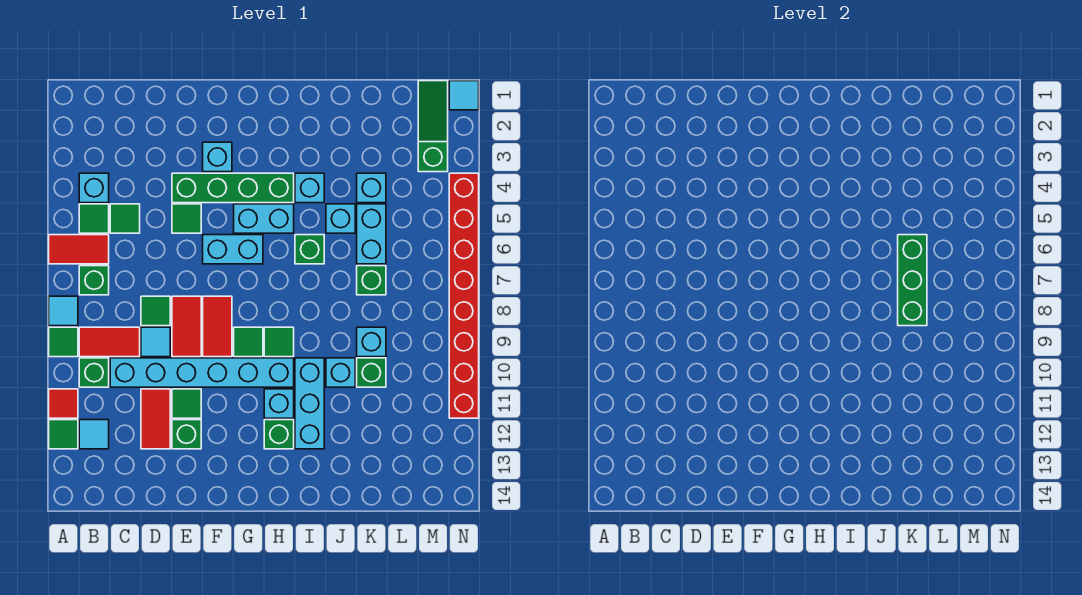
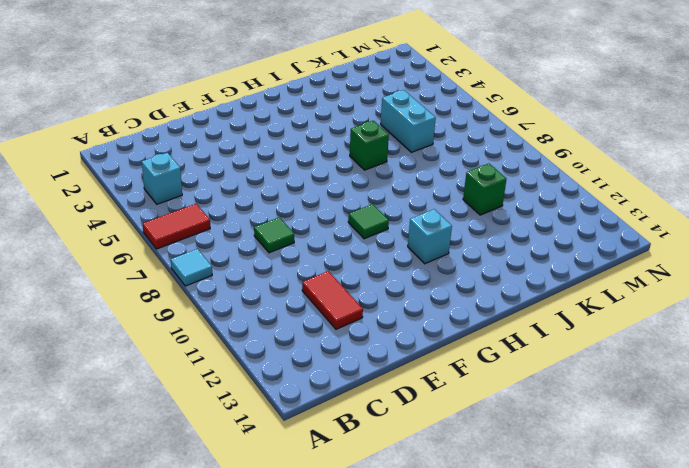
none -> green 1x1 tile [49,327,78,357]
none -> red 1x1 tile [49,389,78,418]
none -> green 1x1 tile [49,420,78,449]
none -> green 1x1 tile [79,204,109,233]

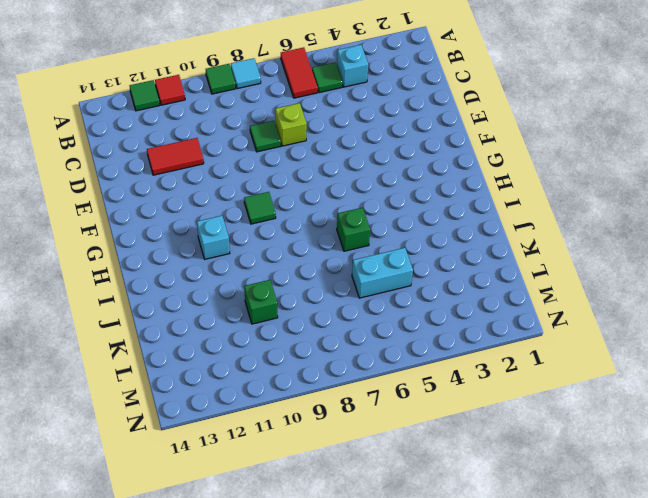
lime 1x1 brick [275,103,307,146] -> none
none -> green 1x1 brick [79,266,109,295]
none -> red 1x2 tile [79,327,140,357]
none -> green 1x1 brick [79,358,109,387]
none -> cyan 1x1 tile [79,420,109,449]

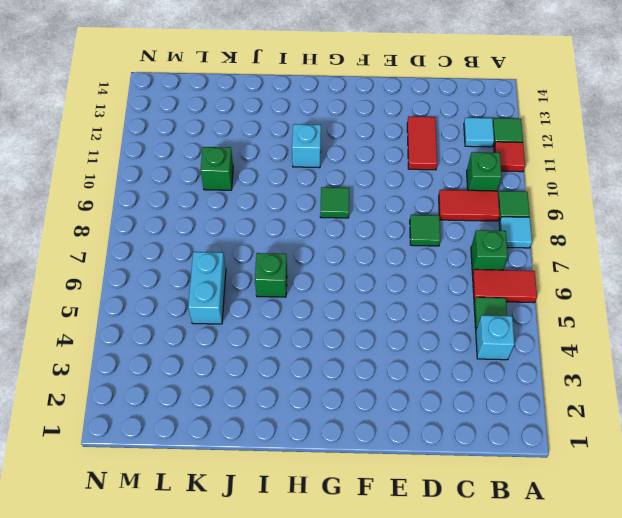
none -> green 1x1 tile [110,204,140,233]
none -> cyan 1x6 brick [110,358,294,387]
none -> cyan 1x1 tile [141,327,170,357]
none -> green 1x4 brick [172,173,294,203]

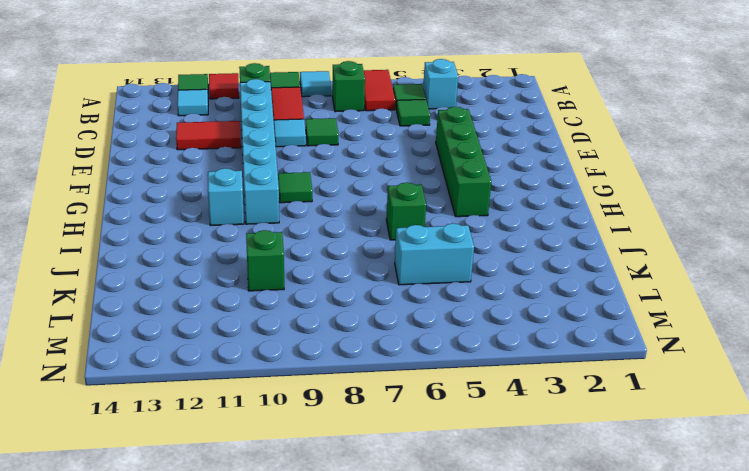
none -> green 1x1 tile [172,204,201,233]
none -> red 1x2 tile [172,296,201,357]
none -> green 1x1 tile [172,389,201,418]
none -> green 1x1 brick [172,420,201,449]

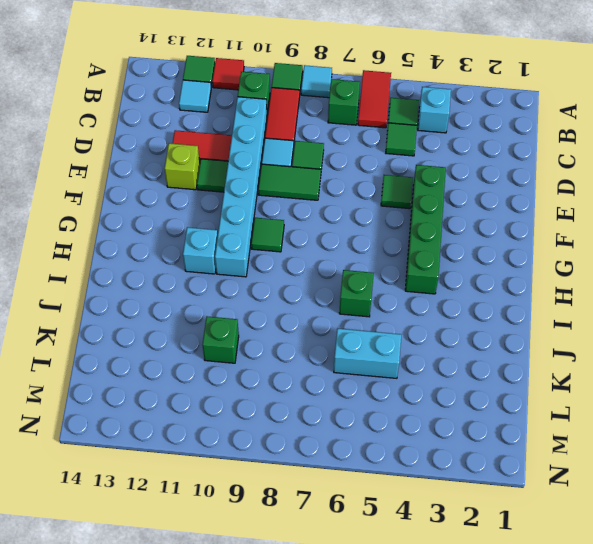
green 1x2 tile [258,164,321,200] -> red 1x2 tile [172,296,201,357]
lime 1x1 brick [165,143,200,190] -> green 1x1 brick [172,420,201,449]
none -> cyan 1x1 brick [203,142,232,172]
none -> cyan 1x2 brick [203,235,263,264]
none -> red 1x2 tile [203,296,232,357]
none -> cyan 1x2 brick [234,204,294,233]

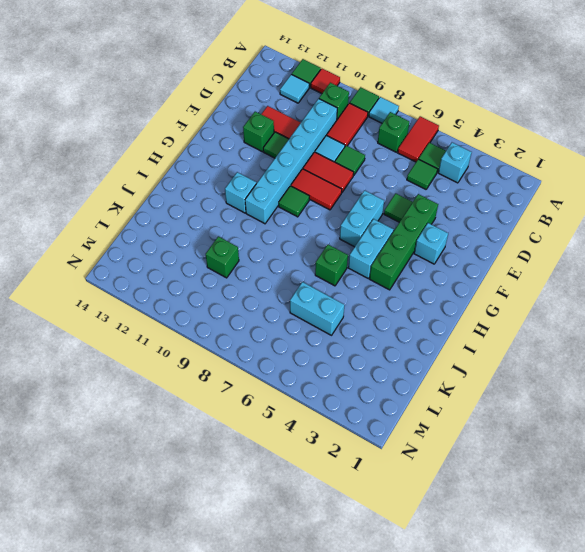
none -> green 1x1 tile [264,327,294,357]
none -> green 1x1 brick [264,420,294,449]
none -> cyan 1x1 brick [295,173,324,203]
none -> cyan 1x3 brick [295,358,324,449]

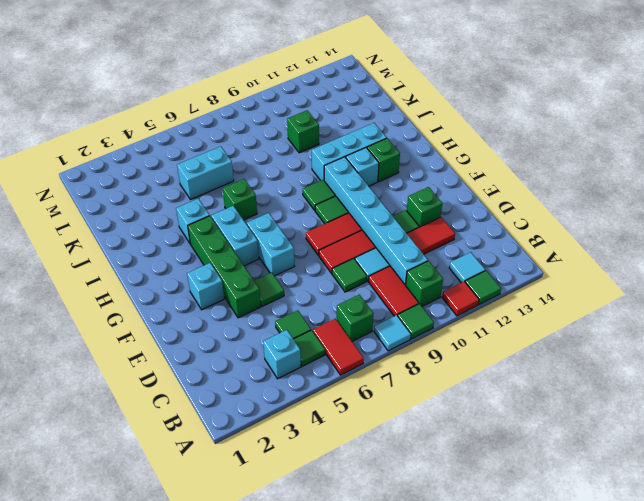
none -> cyan 1x1 brick [326,204,355,233]
none -> cyan 1x1 brick [326,358,355,387]
none -> cyan 1x1 brick [357,173,386,203]
none -> green 1x1 brick [357,266,386,295]

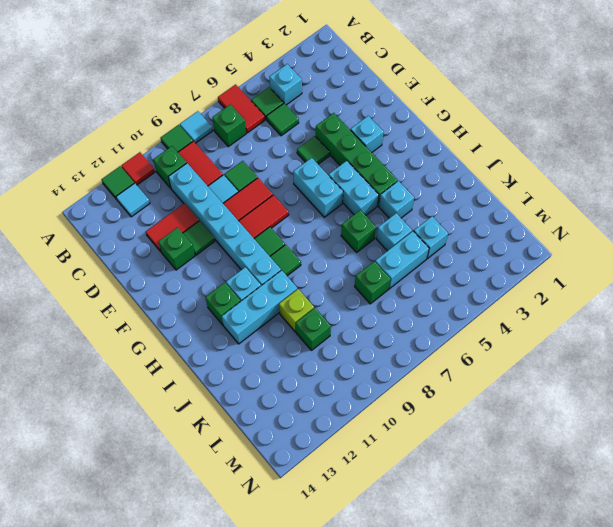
lime 1x1 brick [279,289,314,331] -> cyan 1x1 brick [326,358,355,387]
none -> cyan 1x1 brick [357,327,386,357]
none -> green 1x3 slope [418,81,448,172]
none -> cyan 1x1 tile [449,81,479,110]
none -> red 1x8 brick [449,173,479,418]

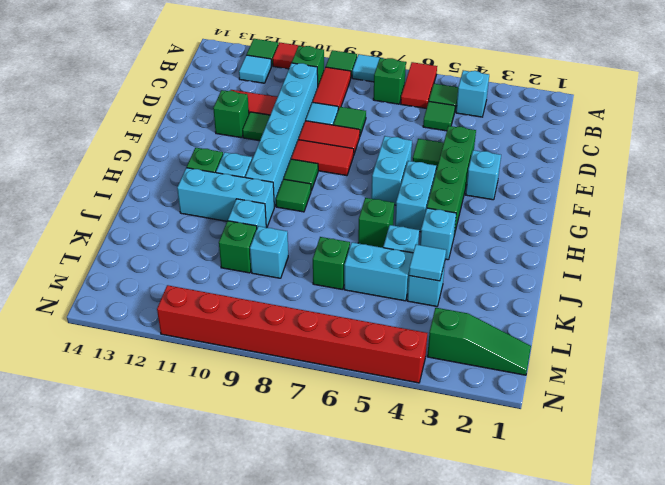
cyan 1x1 tile [409,244,446,281] -> cyan 1x1 tile moved to [449,81,479,110]
none -> green 1x3 brick [898,235,927,326]

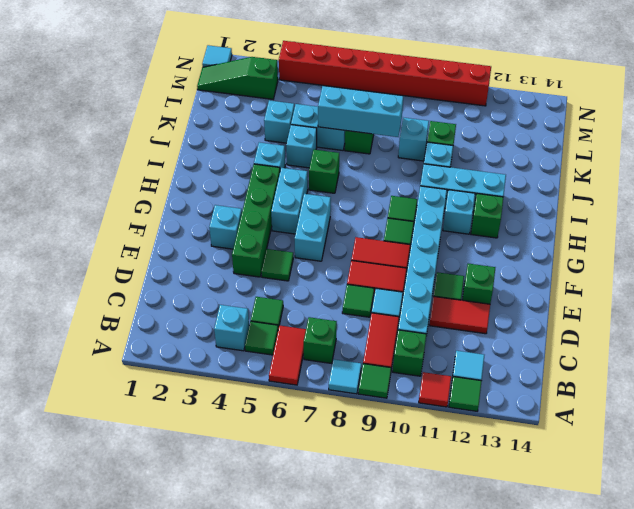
cyan 1x3 brick [318,86,403,137] -> green 1x3 brick [898,235,927,326]

